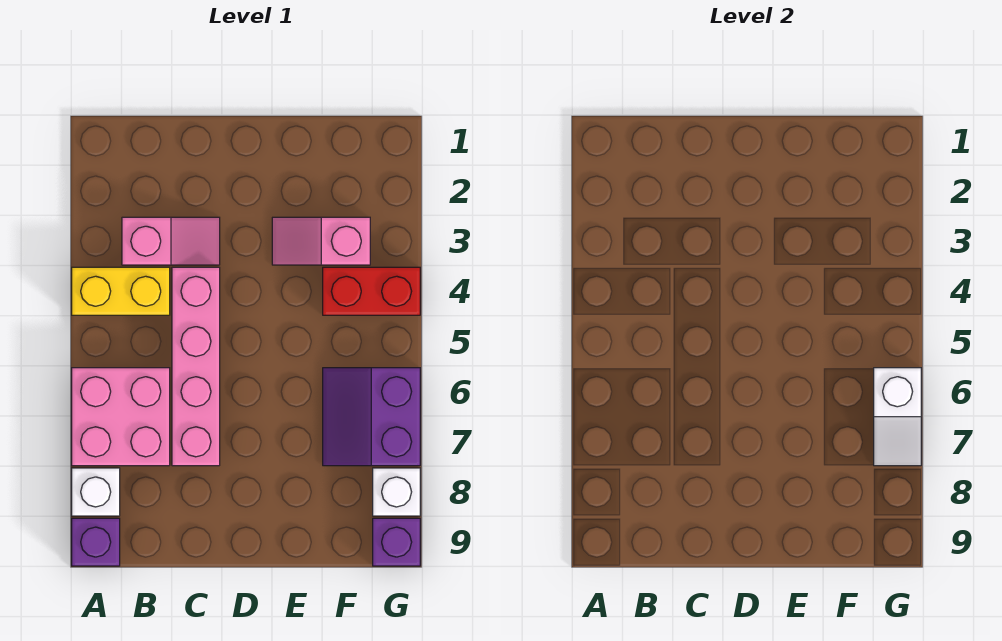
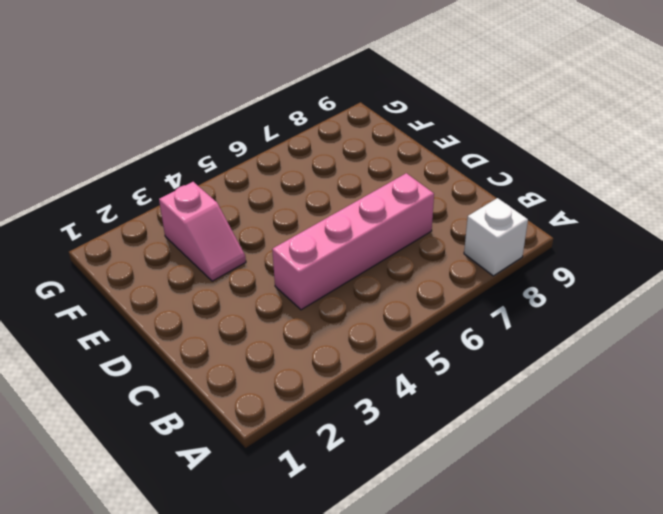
none -> yellow 1x2 brick [72,267,170,315]
none -> pink 2x2 brick [72,368,170,466]
none -> purple 1x1 brick [72,518,120,566]

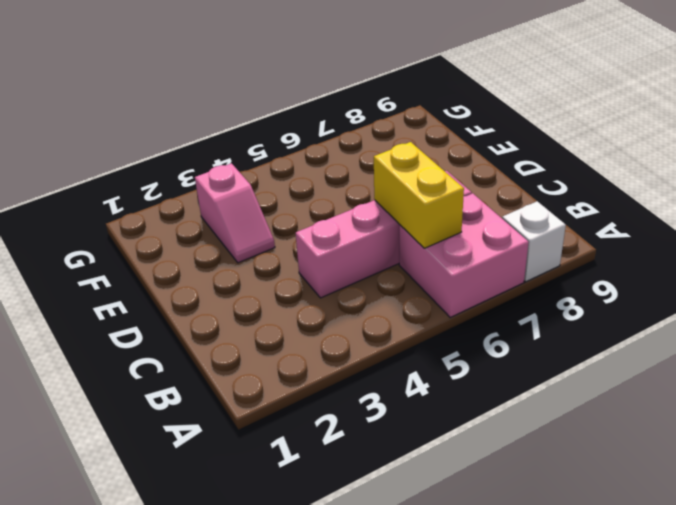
yellow 1x2 brick [374,142,464,248] -> yellow 1x2 brick moved to [72,267,170,315]
none -> purple 1x1 brick [72,518,120,566]
none -> pink 1x2 slope [122,217,220,265]
none -> red 1x2 brick [323,267,420,315]

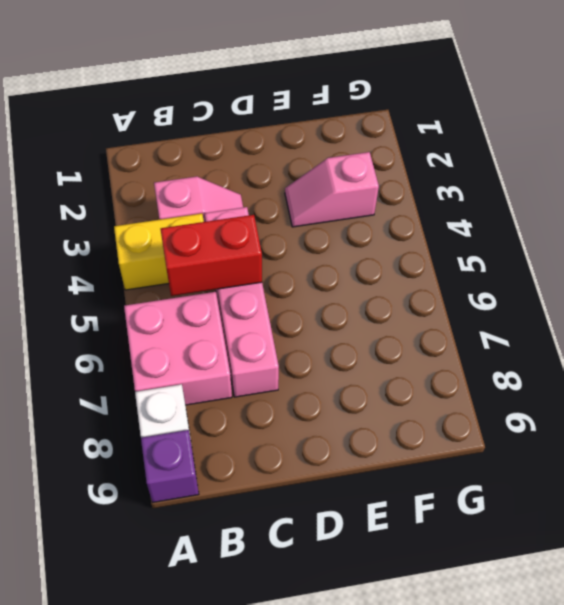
red 1x2 brick [161,215,262,296] -> red 1x2 brick moved to [323,267,420,315]
none -> purple 2x2 slope [323,368,420,466]
none -> white 1x1 brick [373,468,420,516]
none -> purple 1x1 brick [373,518,420,566]

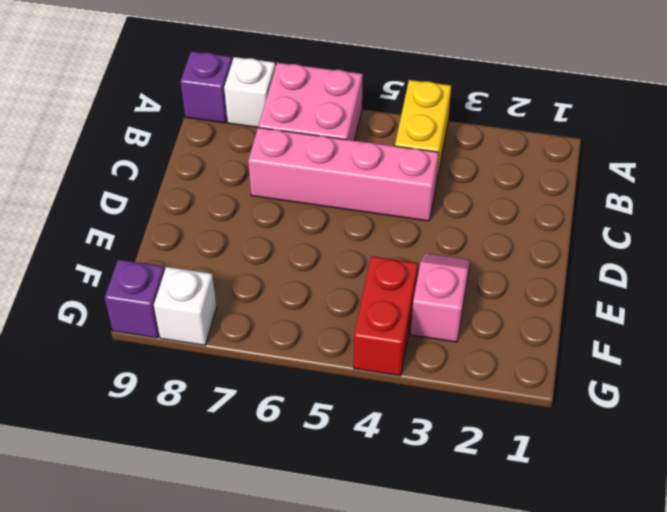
none -> pink 1x2 slope [122,217,220,265]
none -> purple 2x2 slope [323,368,420,466]
none -> white 1x2 slope [874,368,921,466]

